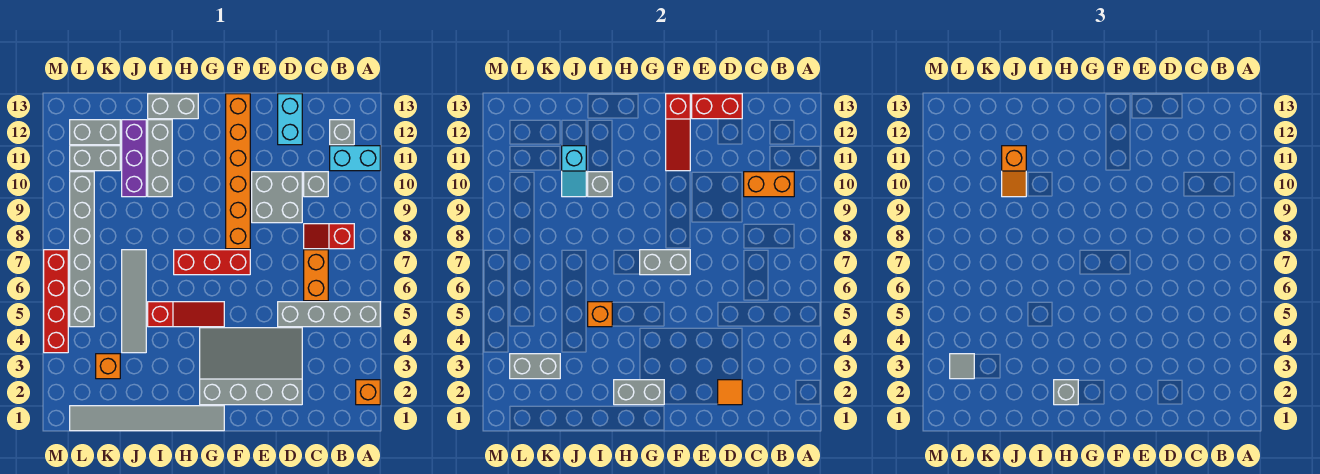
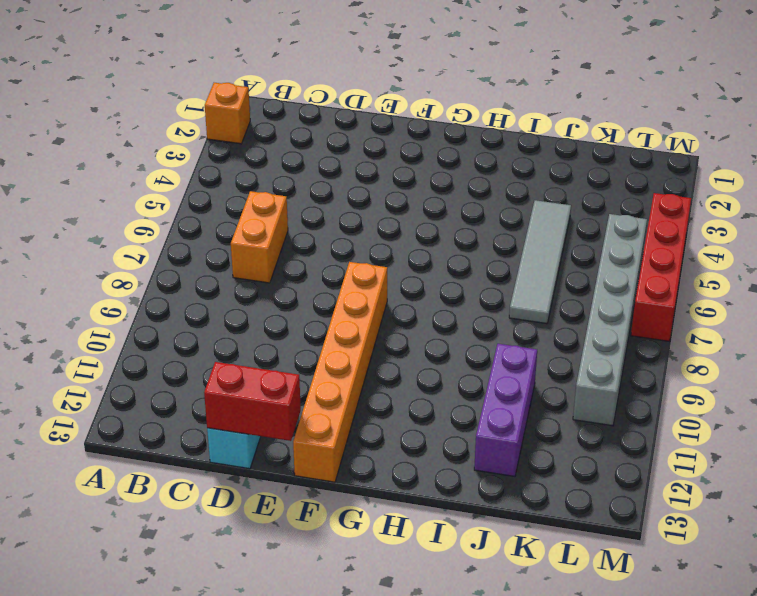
none -> grey 1x4 brick [278,302,380,327]
none -> cyan 1x2 brick [330,146,380,171]
none -> red 1x2 slope [304,224,354,249]
none -> grey 1x1 brick [330,120,354,145]

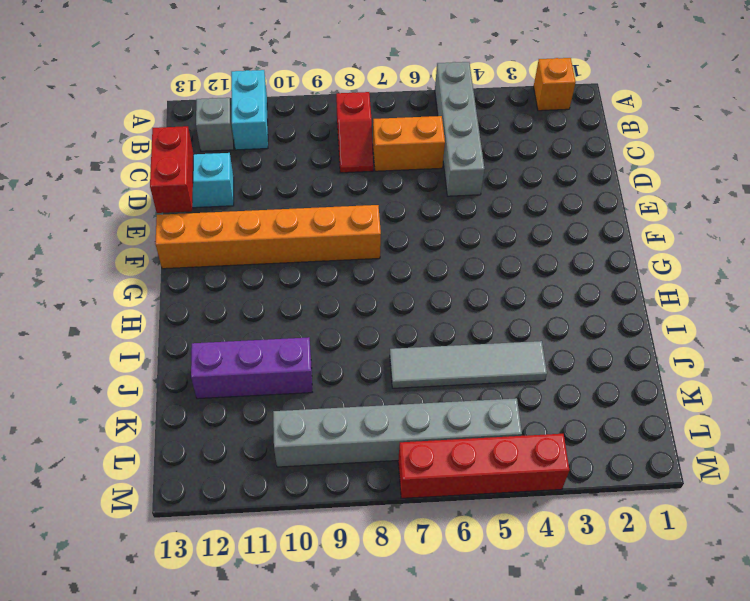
none -> grey 1x1 brick [304,172,328,197]
none -> grey 3x4 slope [200,328,302,405]
none -> grey 2x2 brick [252,172,302,223]
none -> red 1x3 brick [174,250,250,275]

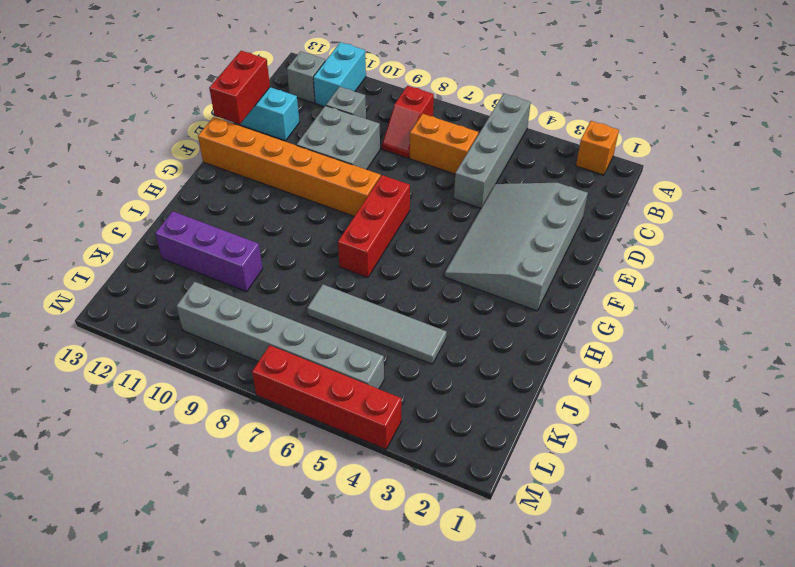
none -> grey 1x6 tile [70,406,224,431]
none -> red 1x3 slope [148,302,224,327]
none -> grey 1x2 brick [148,94,198,119]
none -> grey 1x3 brick [148,120,172,197]

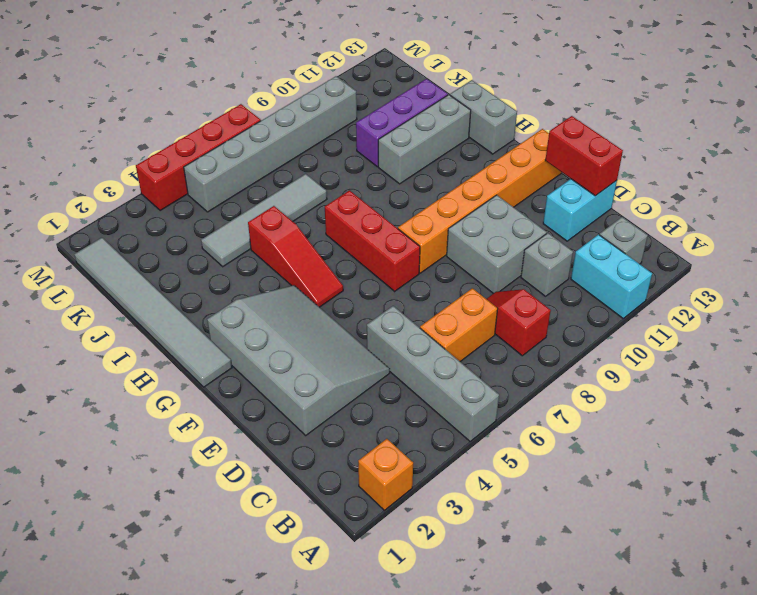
none -> orange 1x1 brick [96,354,120,379]
none -> grey 1x2 brick [70,146,120,171]
none -> grey 1x2 brick [70,120,120,145]
none -> orange 1x2 brick [744,172,794,197]

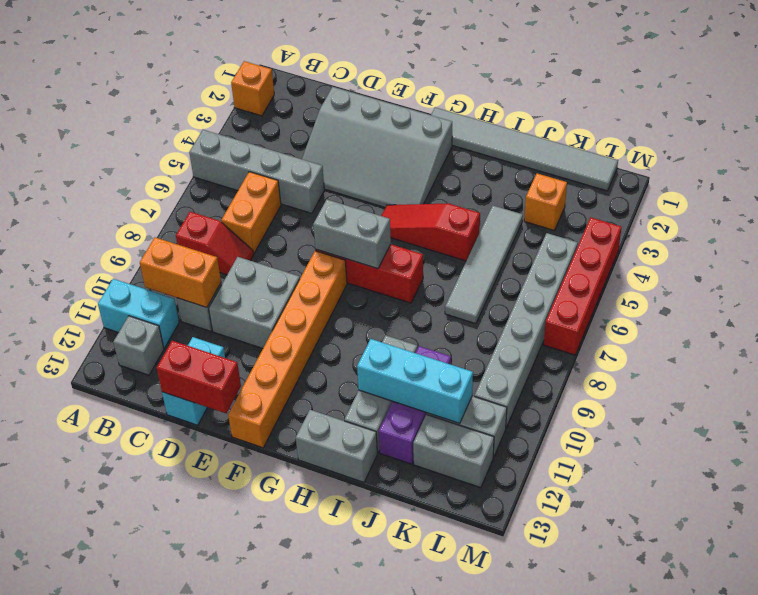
cyan 1x3 brick [357,339,473,424] -> cyan 1x2 slope [562,146,586,197]
none -> orange 1x1 tile [718,380,742,405]
none -> red 1x3 slope [666,94,690,171]
none -> grey 1x2 brick [614,380,664,405]
none -> orange 1x1 brick [588,302,612,327]

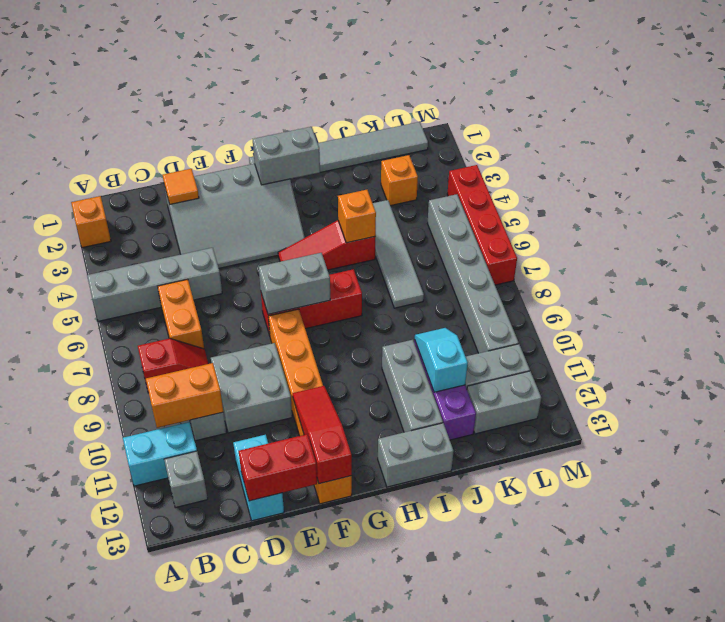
none -> grey 1x1 brick [588,172,612,197]
none -> grey 1x2 brick [510,354,560,379]
none -> grey 1x1 brick [1054,380,1078,405]
none -> orange 1x2 slope [1002,146,1026,197]

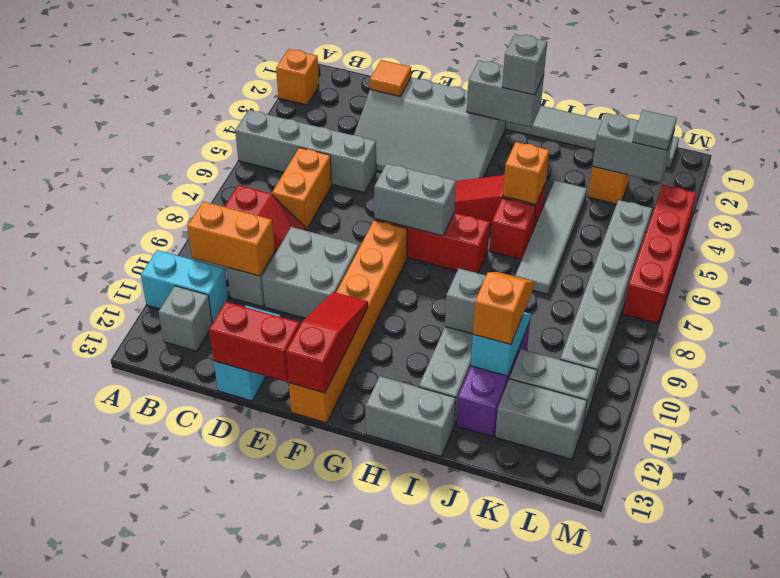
red 1x1 brick [490,198,536,260] -> none

